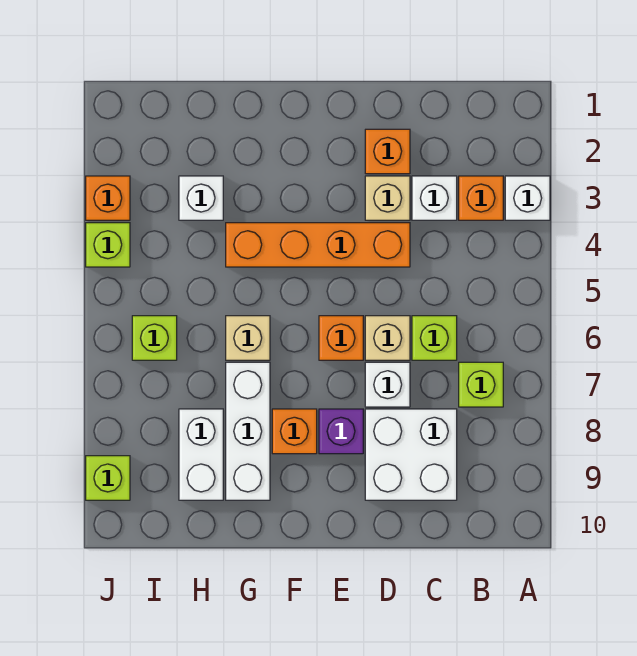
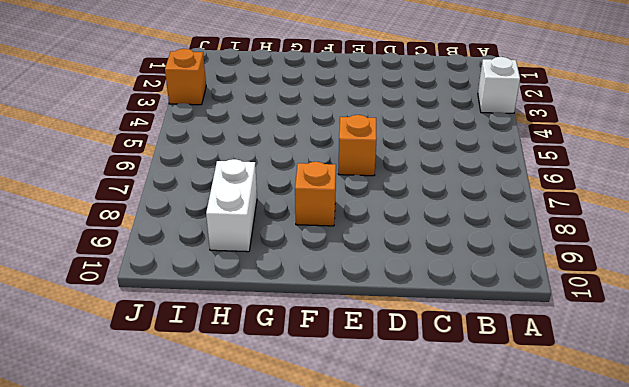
none -> orange 1x1 brick [459,176,503,220]
none -> lime 1x1 brick [459,362,503,407]
none -> white 1x1 brick [412,176,457,220]

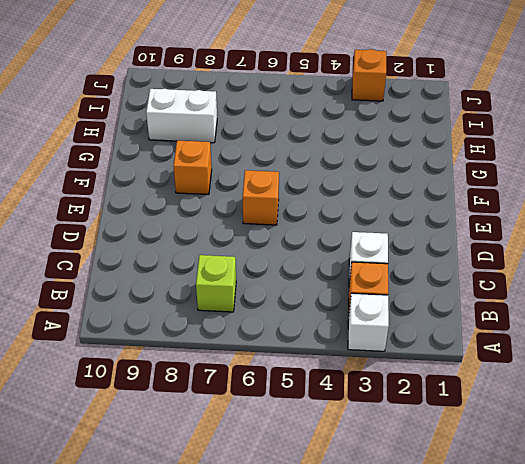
none -> lime 1x1 brick [412,316,457,360]
none -> white 2x2 brick [365,409,457,500]
none -> orange 1x1 brick [365,129,410,174]

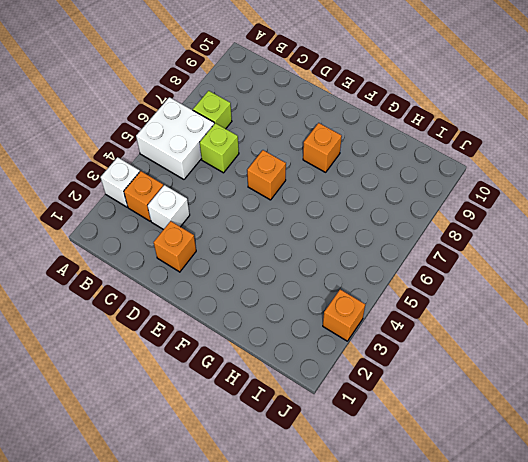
white 2x2 brick [136,97,214,179] -> white 2x2 brick moved to [365,409,457,500]
none -> tan 1x1 brick [365,176,410,220]
none -> orange 1x4 brick [226,223,410,267]
none -> tan 1x1 brick [365,316,410,360]

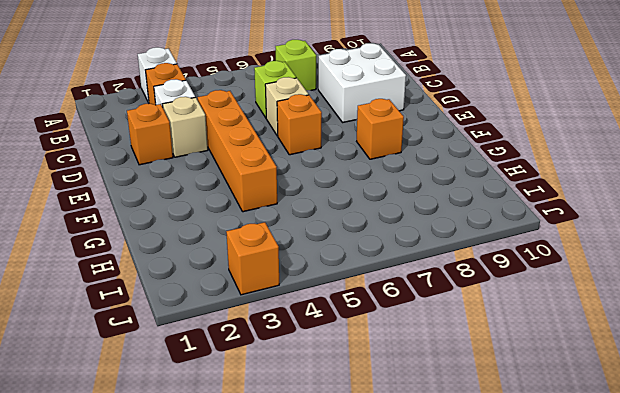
none -> white 1x1 brick [365,362,410,407]
none -> purple 1x1 brick [319,409,363,454]
none -> tan 1x1 brick [226,316,270,360]

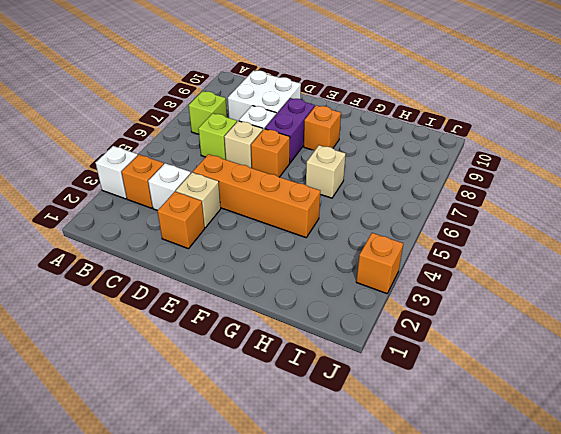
purple 1x2 brick [265,98,315,163] -> purple 1x1 brick [319,409,363,454]
none -> white 1x3 brick [226,362,270,500]
none -> white 1x1 brick [179,176,223,220]
none -> white 1x2 brick [179,409,223,500]

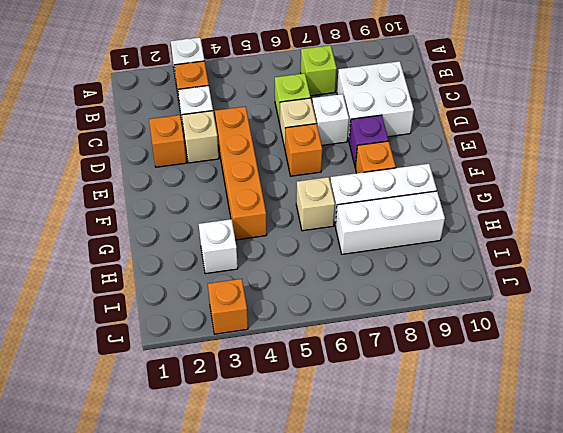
white 1x3 brick [335,191,445,254] -> white 1x2 brick [179,409,223,500]
none -> lime 1x1 brick [132,316,177,360]
none -> lime 1x1 brick [86,223,130,267]
none -> lime 1x1 brick [86,456,130,500]

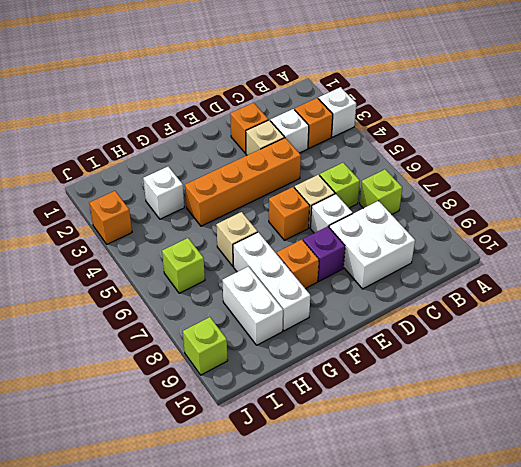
none -> lime 1x1 brick [86,223,130,267]

